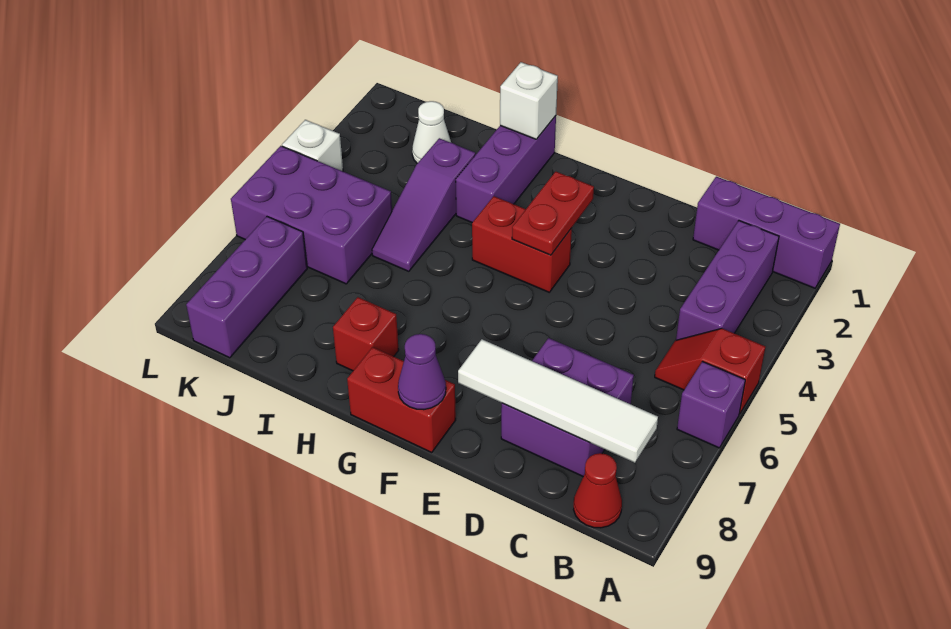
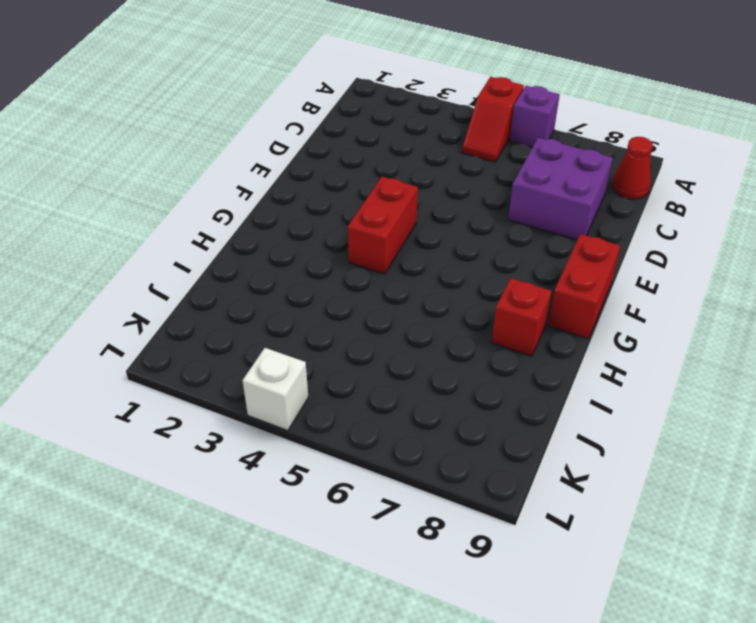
none -> purple 1x3 brick [693,177,840,288]
none -> purple 1x3 brick [676,221,779,340]
none -> purple 1x3 brick [456,116,556,222]

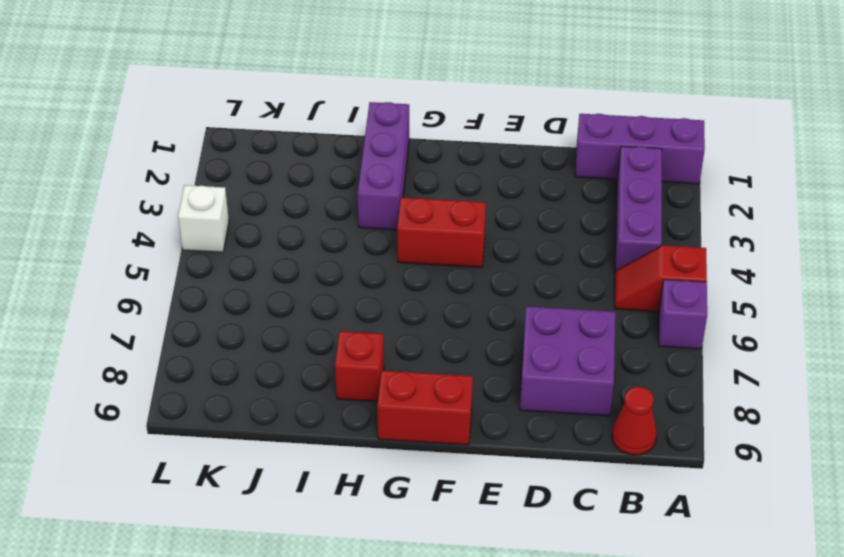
none -> purple 1x3 slope [372,138,475,271]
none -> white 1x1 cone [412,101,451,163]
none -> purple 2x3 brick [231,146,392,284]

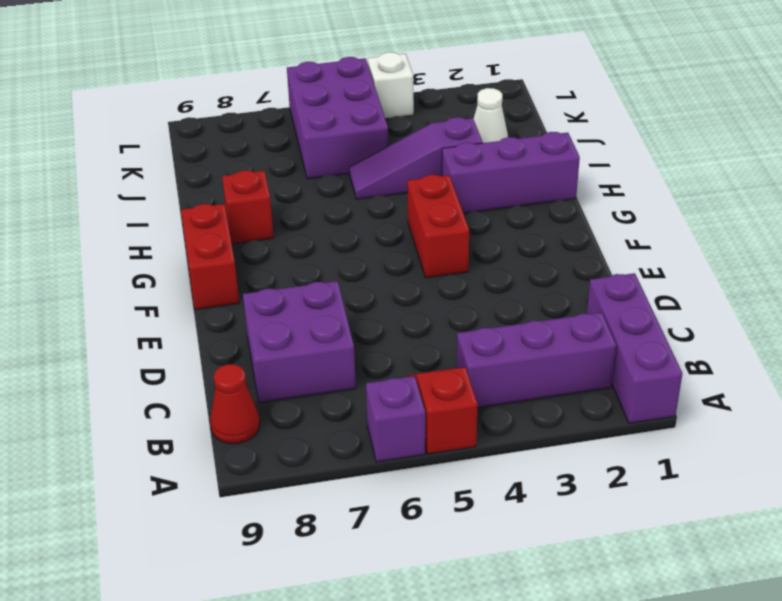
none -> purple 1x3 brick [186,217,307,358]
none -> white 1x4 tile [458,339,658,463]
none -> red 1x2 plate [512,172,594,255]

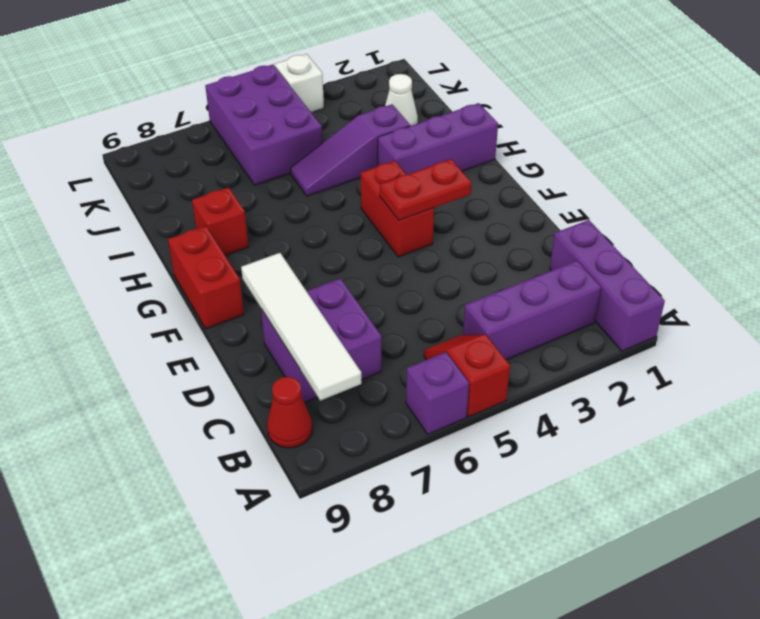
none -> purple 1x3 brick [186,217,307,358]
none -> purple 1x1 cone [398,334,446,410]
none -> white 1x1 brick [500,62,558,139]

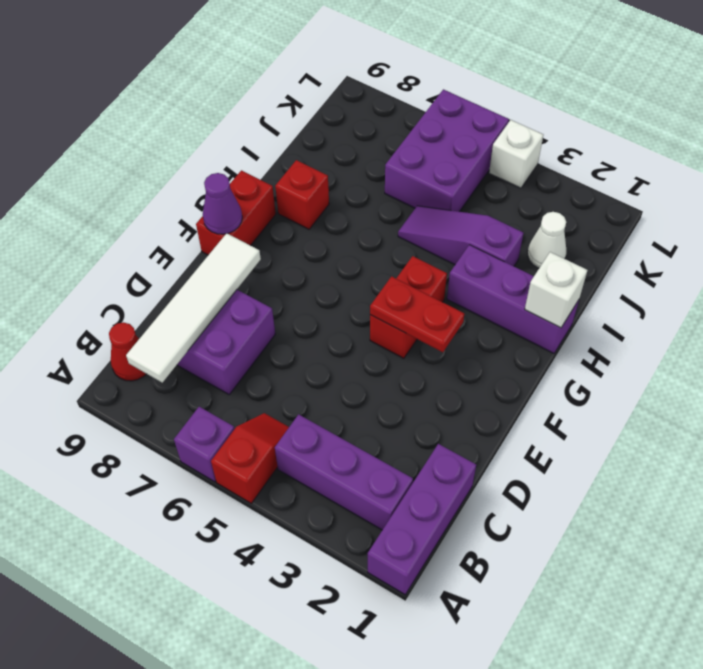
none -> purple 1x3 brick [186,217,307,358]

